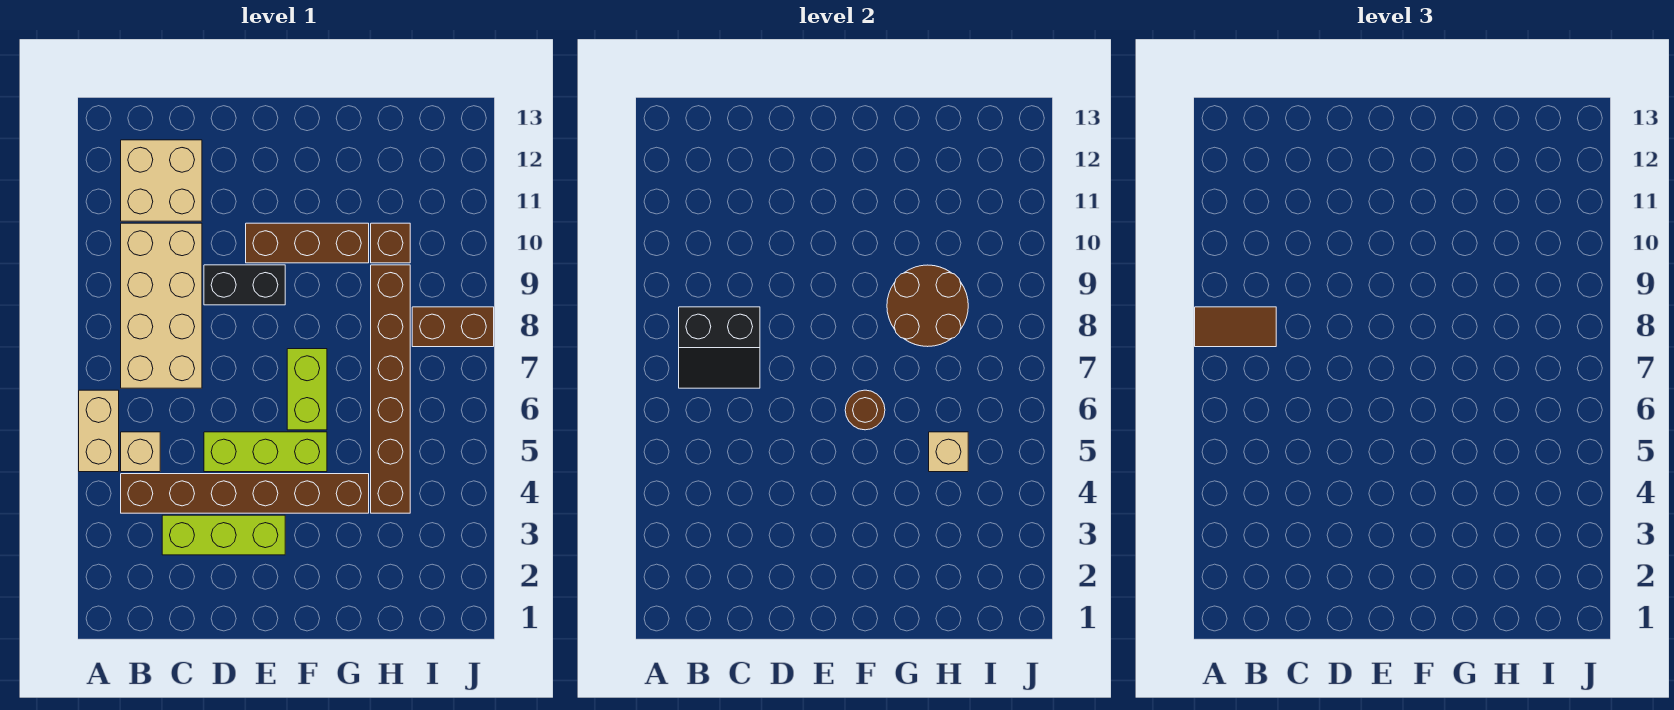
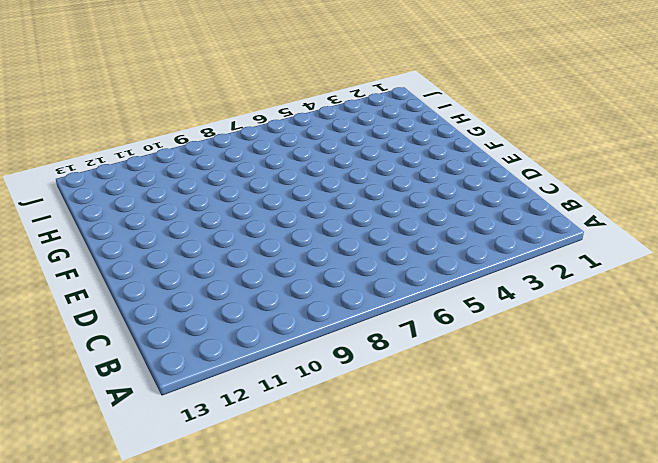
none -> tan 1x2 brick [79,390,119,472]
none -> brown 1x6 brick [121,474,369,513]
none -> tan 1x1 brick [121,432,160,472]

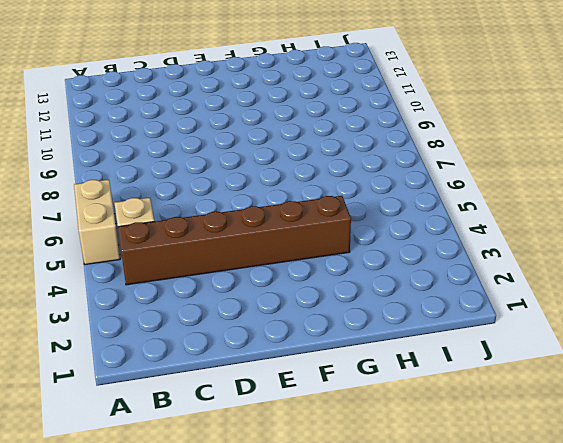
none -> tan 2x4 brick [121,223,202,388]
none -> tan 2x2 brick [121,140,202,221]
none -> lime 1x3 brick [162,515,285,555]

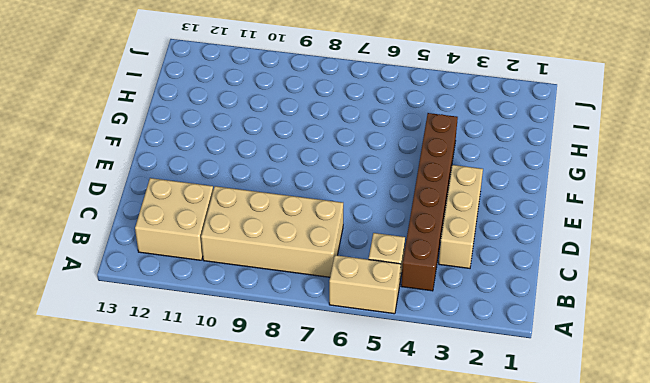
tan 1x3 brick [439,165,483,268] -> lime 1x3 brick [162,515,285,555]
none -> lime 1x3 brick [204,432,327,472]
none -> black 1x2 brick [204,265,285,305]
none -> brown 1x3 brick [246,223,369,263]

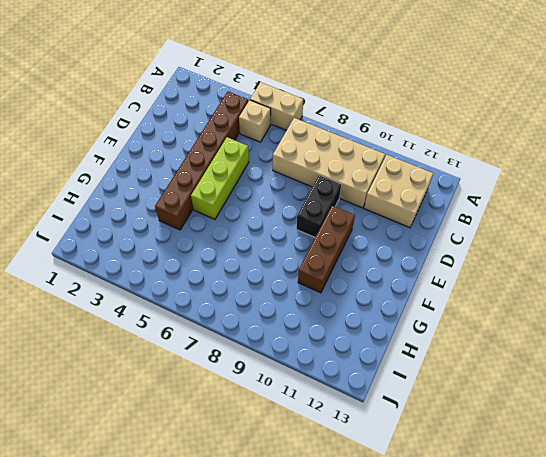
none -> lime 1x3 brick [162,515,285,555]
none -> lime 1x2 brick [287,349,327,430]
none -> brown 1x6 brick [371,265,410,513]

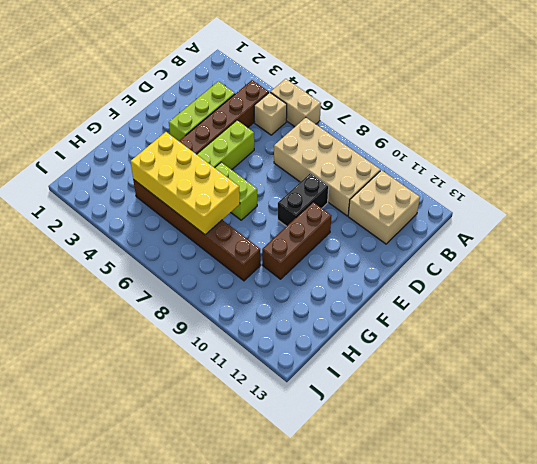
yellow 2x4 brick [130,132,240,235] -> tan 1x1 brick [929,432,968,472]
none -> brown 1x1 brick [371,223,410,263]
none -> brown 1x2 brick [412,307,494,347]
none -> black 2x2 slope [679,307,760,388]

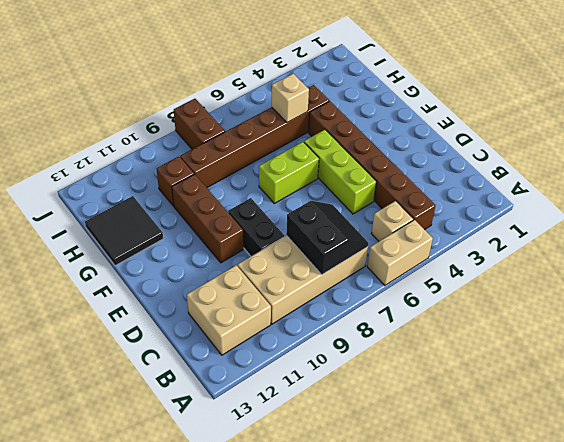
black 2x2 tile [85,196,163,266] -> none
none -> lime 1x3 brick [162,515,285,555]
none -> brown 1x1 round brick [845,390,885,430]
none -> brown 2x2 round brick [887,265,968,347]

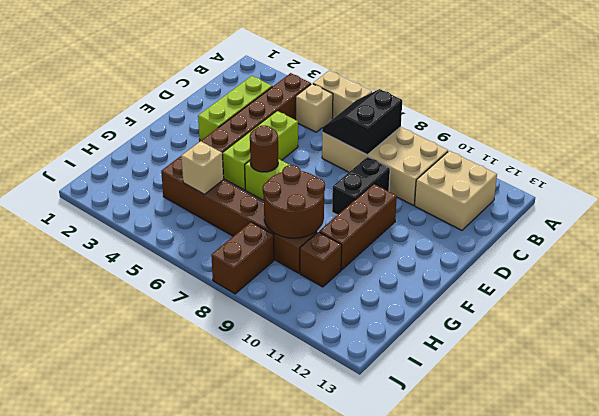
none -> brown 1x2 tile [1195,307,1276,347]

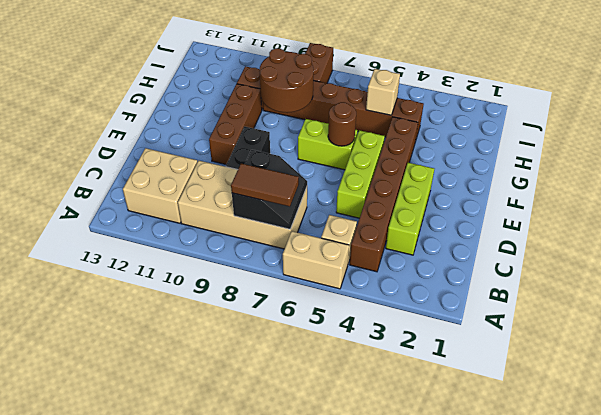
brown 1x2 tile [231,164,299,206] -> brown 1x2 tile turned to [1195,307,1276,347]

